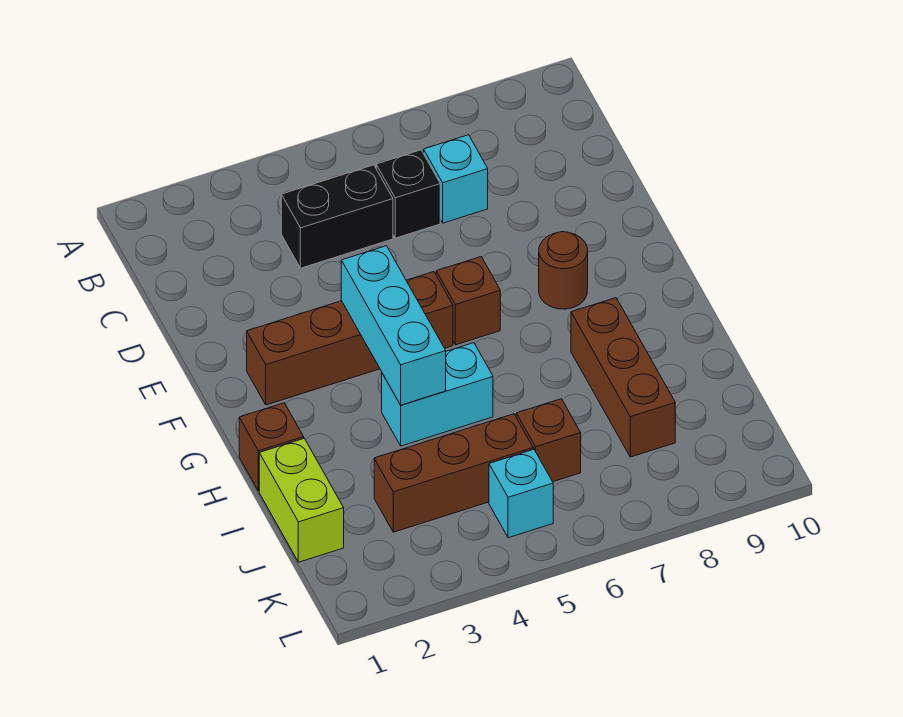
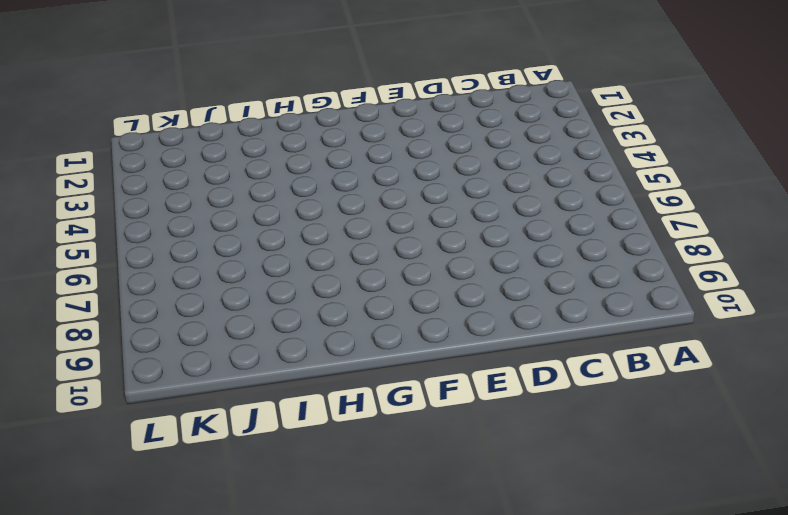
none -> black 1x2 brick [281,165,393,268]
none -> black 1x1 brick [376,150,440,238]
none -> cyan 1x1 brick [424,135,488,223]

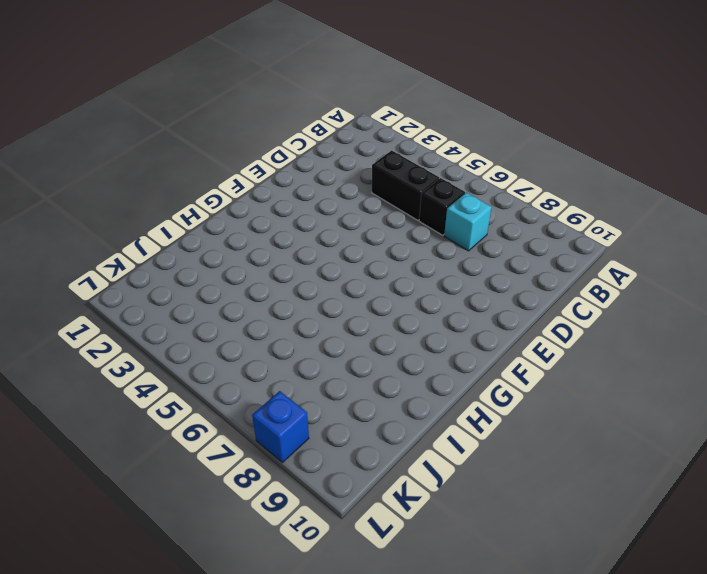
blue 1x1 brick [252,391,309,463] -> none
none -> brown 1x4 brick [247,272,453,405]
none -> brown 1x1 brick [436,257,500,345]
none -> brown 1x1 round brick [539,232,588,309]

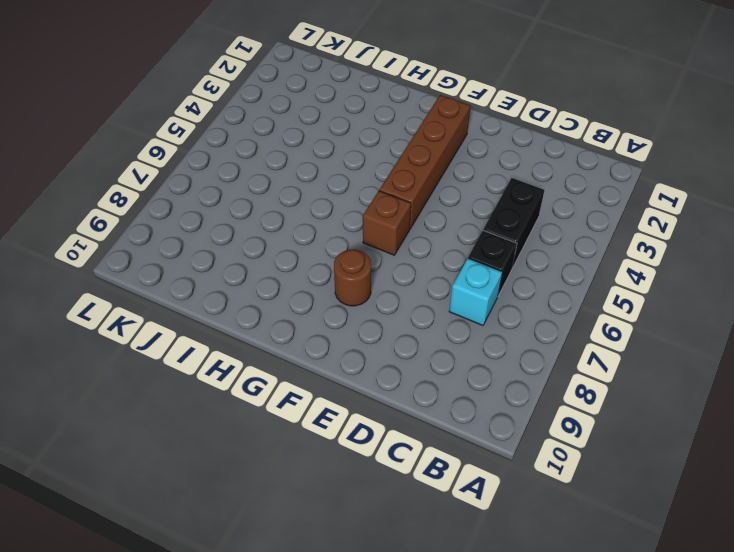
none -> brown 1x1 brick [239,403,304,491]
none -> cyan 1x2 brick [382,343,493,446]
none -> brown 1x3 brick [571,298,675,457]

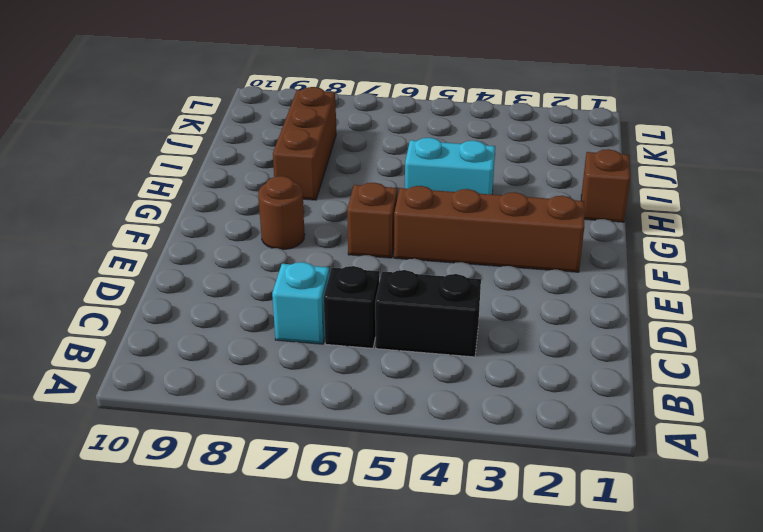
none -> lime 1x2 brick [259,439,344,562]
none -> brown 1x3 brick [374,414,533,532]
none -> brown 1x1 brick [516,399,581,482]

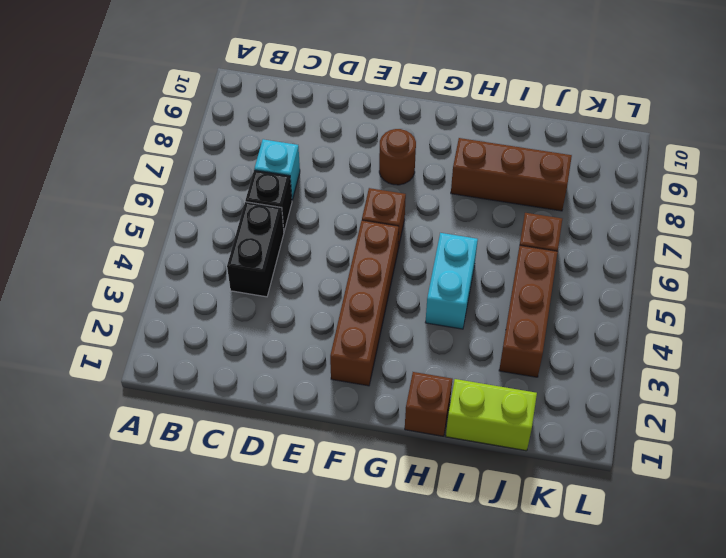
none -> cyan 1x1 brick [489,449,553,538]
none -> cyan 1x3 brick [341,246,446,405]

